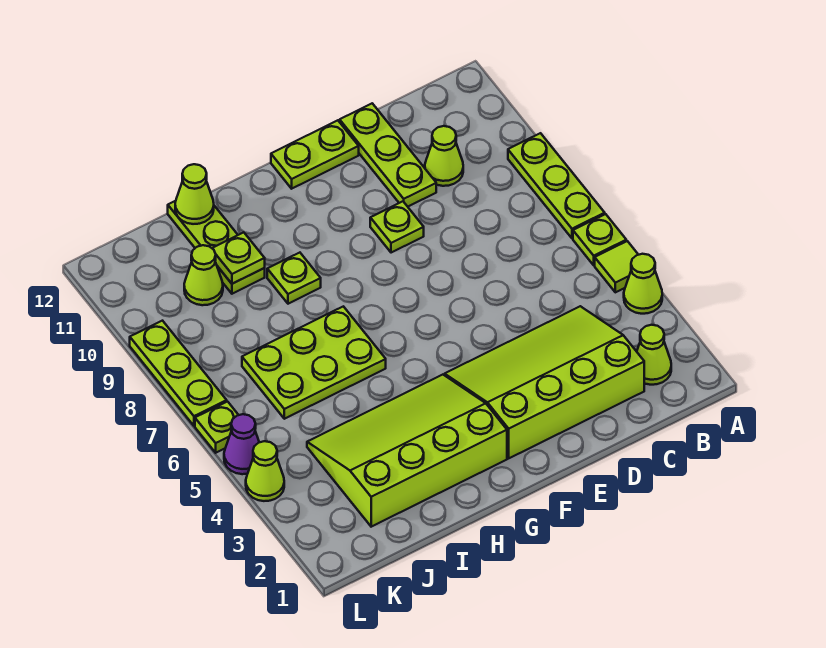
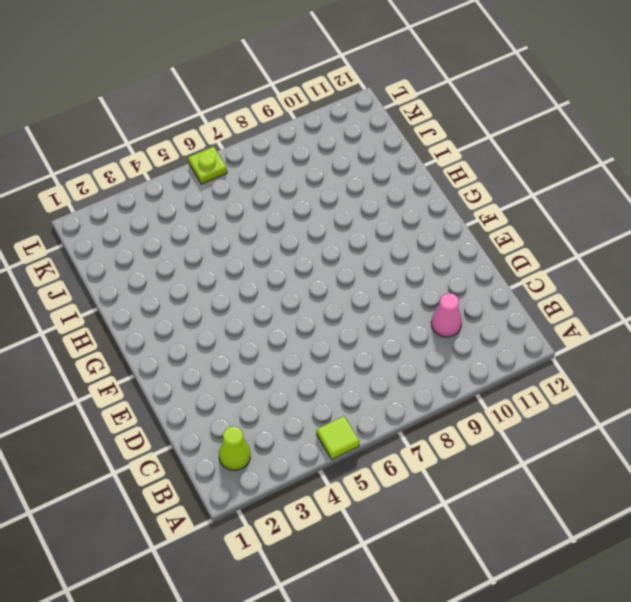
pink 1x1 cone [431,293,462,337] -> lime 1x1 cone [425,126,463,186]
none -> lime 1x1 cone [624,254,662,314]
none -> lime 1x1 plate [573,214,626,265]
none -> lime 1x3 plate [508,133,605,238]

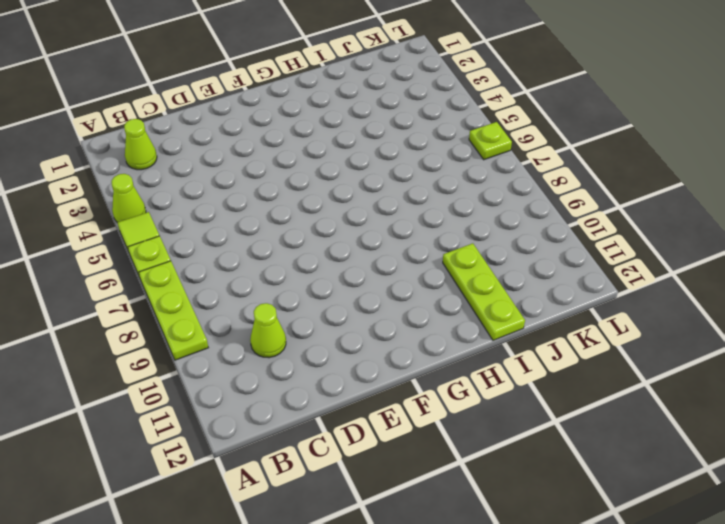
none -> lime 3x4 slope [445,306,644,458]
none -> lime 1x3 plate [340,103,436,207]
none -> lime 1x1 plate [370,201,424,253]

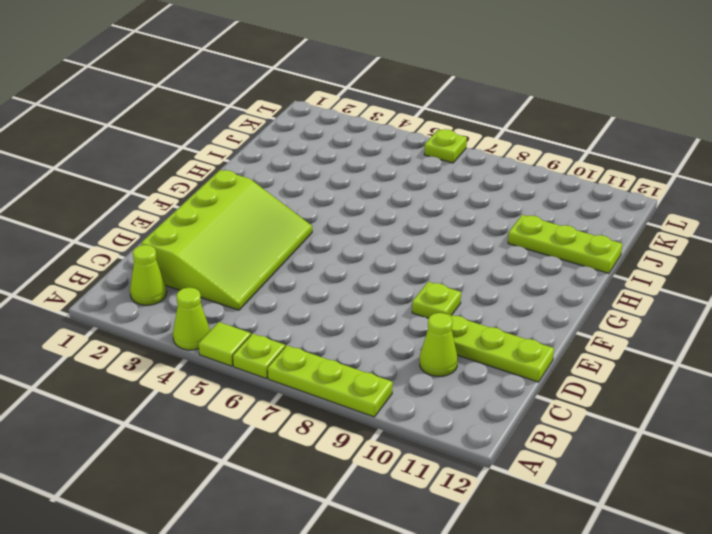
none -> lime 1x2 plate [271,120,359,189]
none -> lime 3x4 slope [307,375,507,527]
none -> lime 2x3 plate [242,306,386,419]

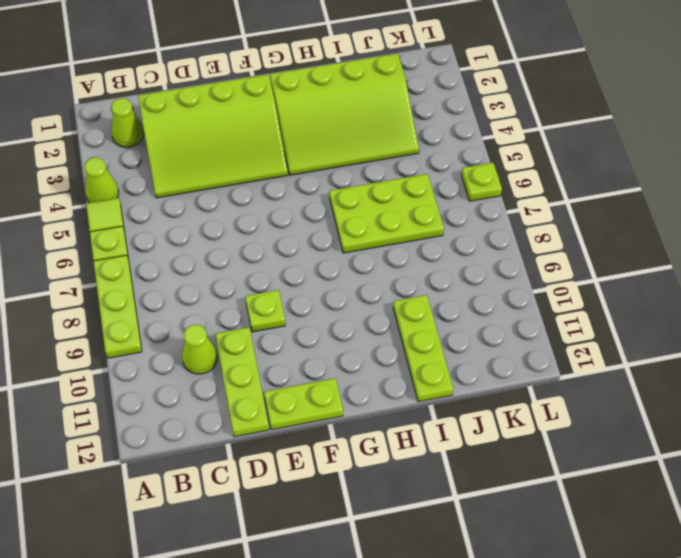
none -> lime 1x1 plate [267,253,321,304]
none -> lime 1x1 cone [184,245,223,305]
none -> lime 1x1 cone [246,441,284,501]

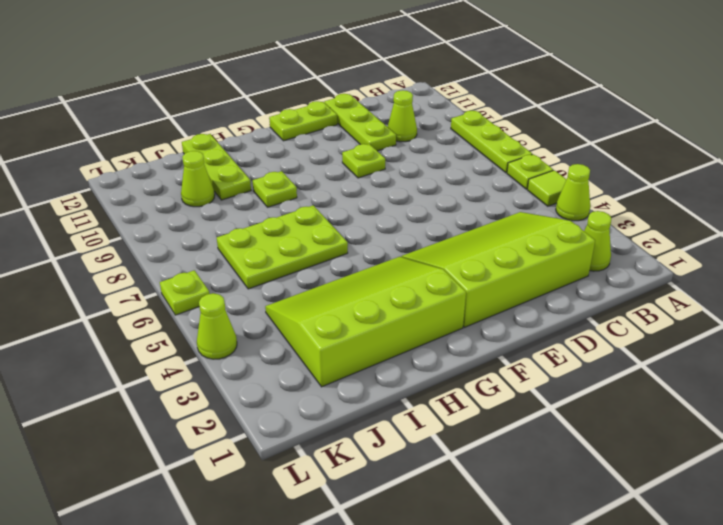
none -> purple 1x1 cone [224,414,259,474]
none -> lime 1x3 plate [130,321,227,426]
none -> lime 1x1 plate [212,232,265,284]

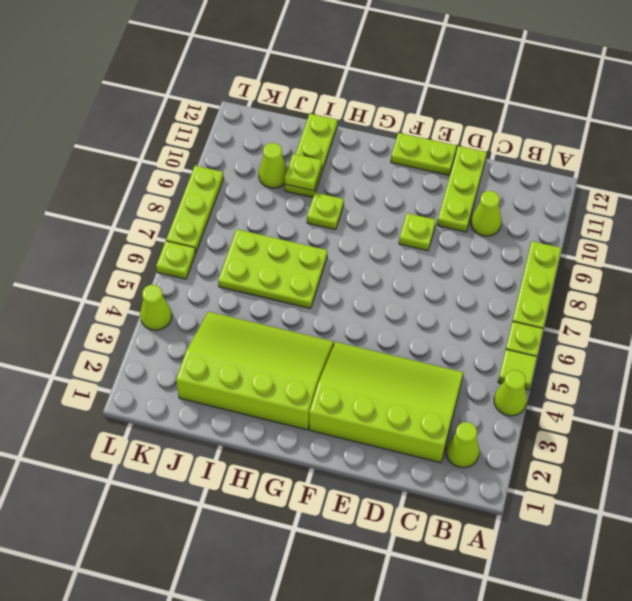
none -> purple 1x1 cone [224,414,259,474]
none -> lime 1x1 cone [175,164,214,224]

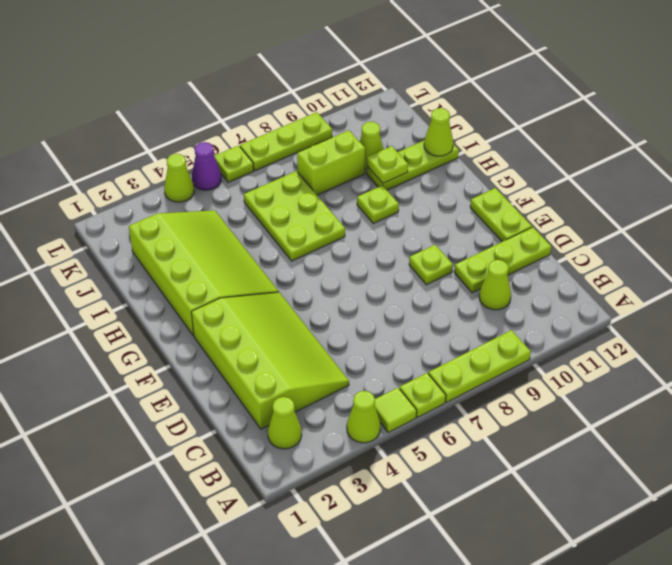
lime 1x2 brick [297,130,365,195] -> none

